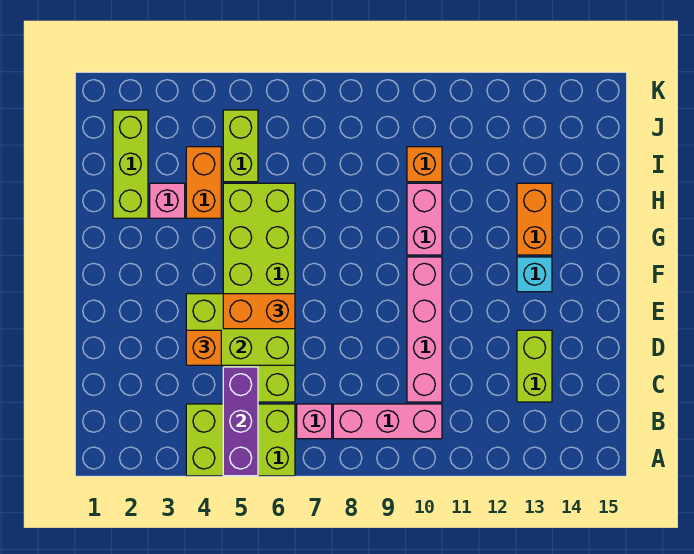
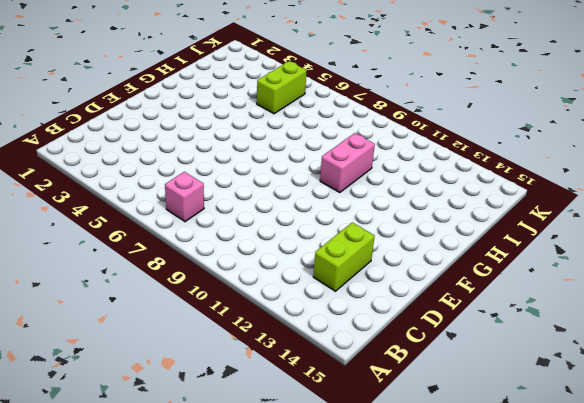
none -> lime 2x3 brick [186,404,295,476]
none -> pink 1x3 brick [333,404,442,439]
none -> lime 2x6 brick [223,183,295,402]

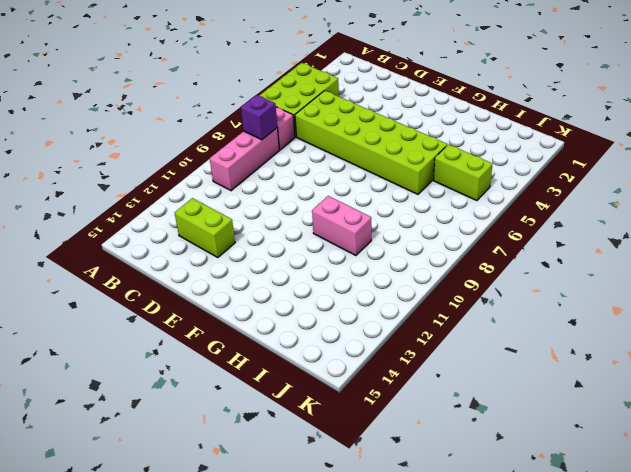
purple 1x1 brick [241,95,277,140] -> none
none -> pink 1x4 brick [407,257,442,402]
none -> cyan 1x1 brick [517,257,552,292]
none -> orange 1x2 brick [517,183,552,255]

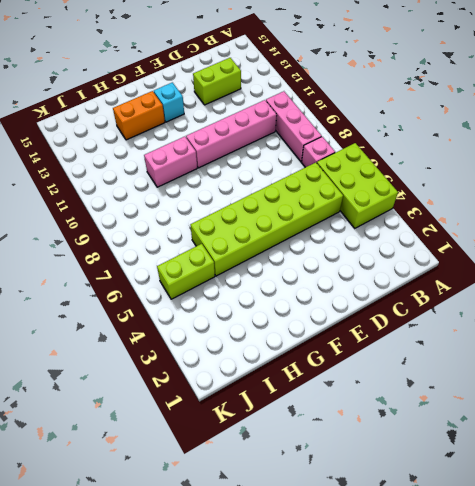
none -> lime 1x3 brick [113,110,148,218]
none -> pink 1x1 brick [150,183,185,218]
none -> orange 1x2 brick [186,147,221,218]

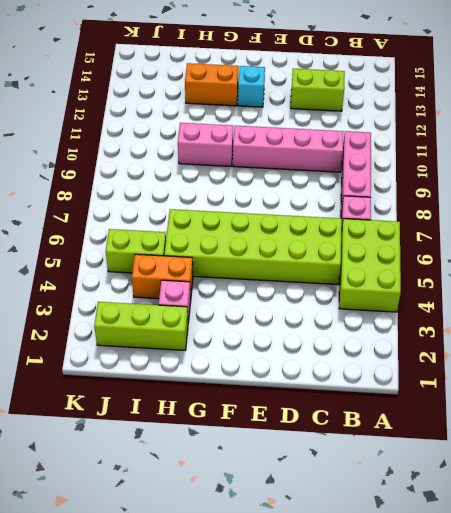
none -> orange 1x1 brick [407,147,442,182]
none -> purple 1x3 brick [223,367,258,476]
none -> lime 2x3 brick [186,294,295,365]

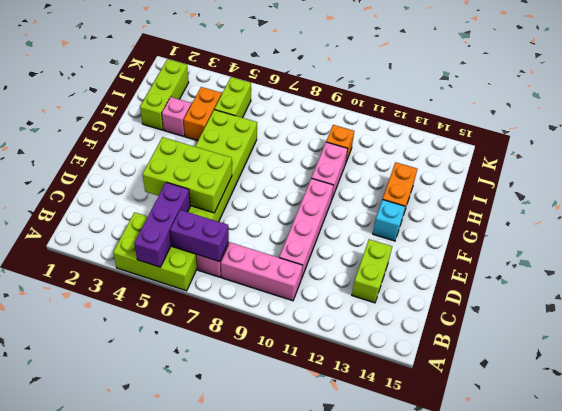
purple 1x2 brick [170,210,229,262] -> none
none -> orange 1x1 brick [186,330,221,365]
none -> orange 1x2 brick [223,294,295,329]

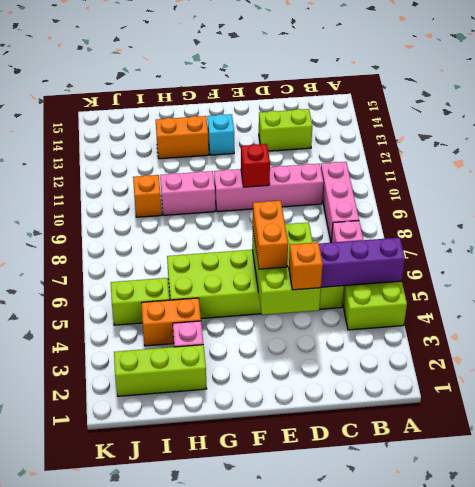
red 1x1 brick [241,144,270,187] -> none

